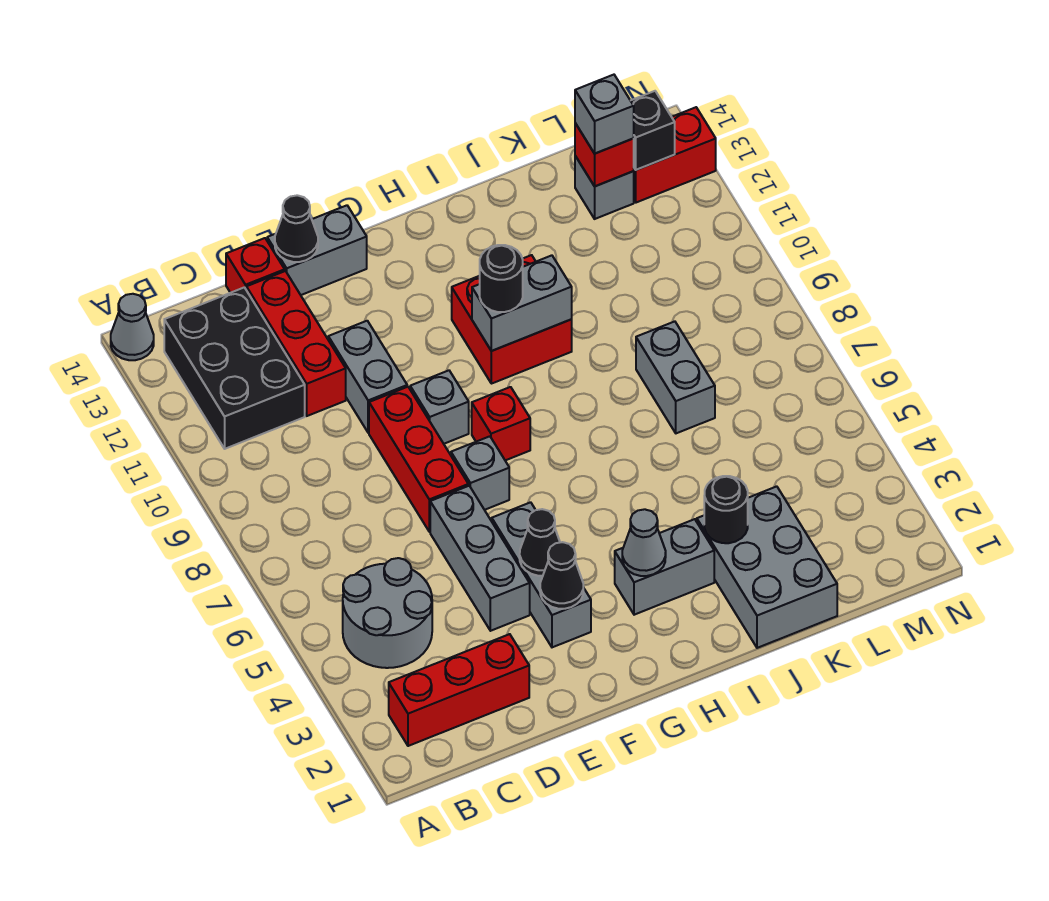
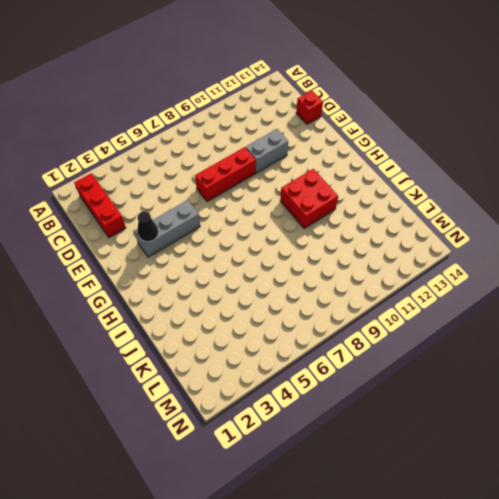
none -> grey 1x1 cone [111,294,154,360]
none -> grey 2x2 round brick [343,558,432,668]
none -> black 2x3 brick [164,287,305,449]
none -> red 1x3 brick [246,271,346,416]

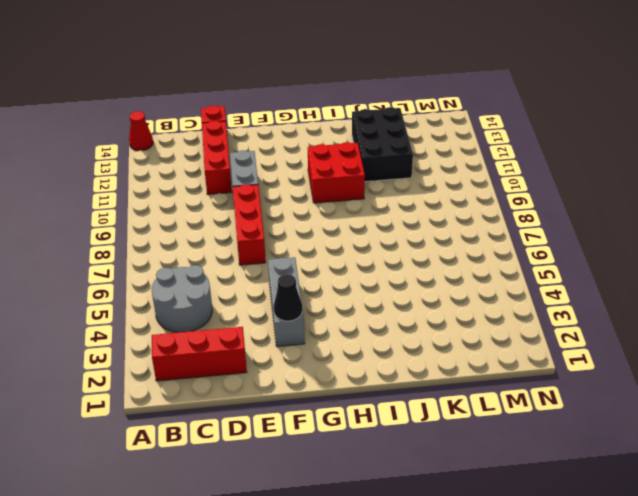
red 1x1 cone [129,111,153,151] -> grey 1x1 cone [111,294,154,360]
black 2x3 brick [352,107,413,182] -> black 2x3 brick moved to [164,287,305,449]
none -> grey 1x3 brick [430,486,530,631]
none -> grey 1x2 brick [267,205,367,295]
none -> grey 1x1 brick [451,436,509,510]
none -> grey 1x1 brick [410,370,469,444]

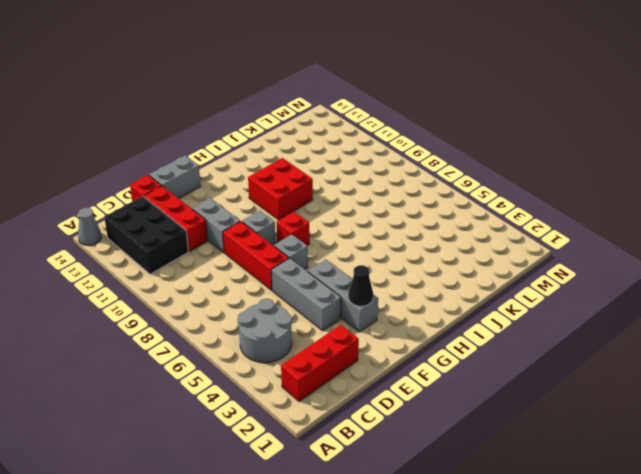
none -> grey 1x2 brick [615,519,714,615]
none -> grey 2x3 brick [697,486,837,648]
none -> grey 1x2 brick [636,321,715,433]
none -> grey 1x1 brick [575,156,634,219]

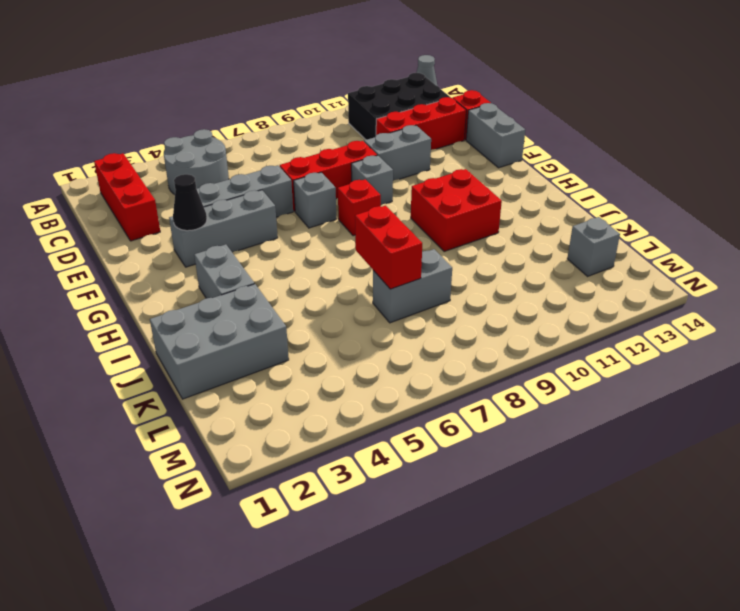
red 1x2 brick [355,206,422,289] -> red 1x2 brick moved to [634,107,716,203]
none -> black 1x1 cone [275,195,318,262]
none -> black 1x1 cone [520,509,560,576]
none -> grey 1x1 cone [622,509,666,576]
none -> grey 1x2 brick [472,255,572,351]

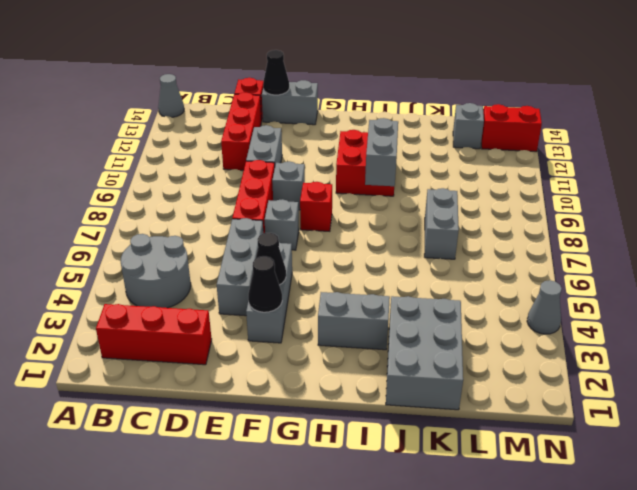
grey 1x2 brick [365,118,398,186] -> grey 1x2 brick turned to [472,255,572,351]
grey 1x1 cone [527,280,562,334] -> grey 1x1 cone moved to [622,509,666,576]
none -> black 2x3 brick [164,287,305,449]
none -> black 1x1 round brick [704,476,748,543]
none -> red 1x1 brick [575,123,634,186]
none -> black 1x1 brick [631,91,675,170]

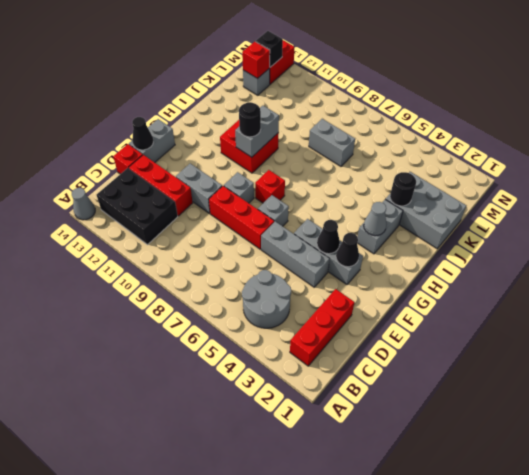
none -> grey 1x1 brick [575,75,634,154]

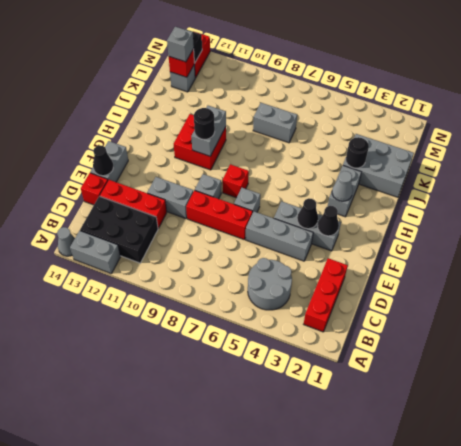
grey 1x2 brick [70,231,121,273] -> none

